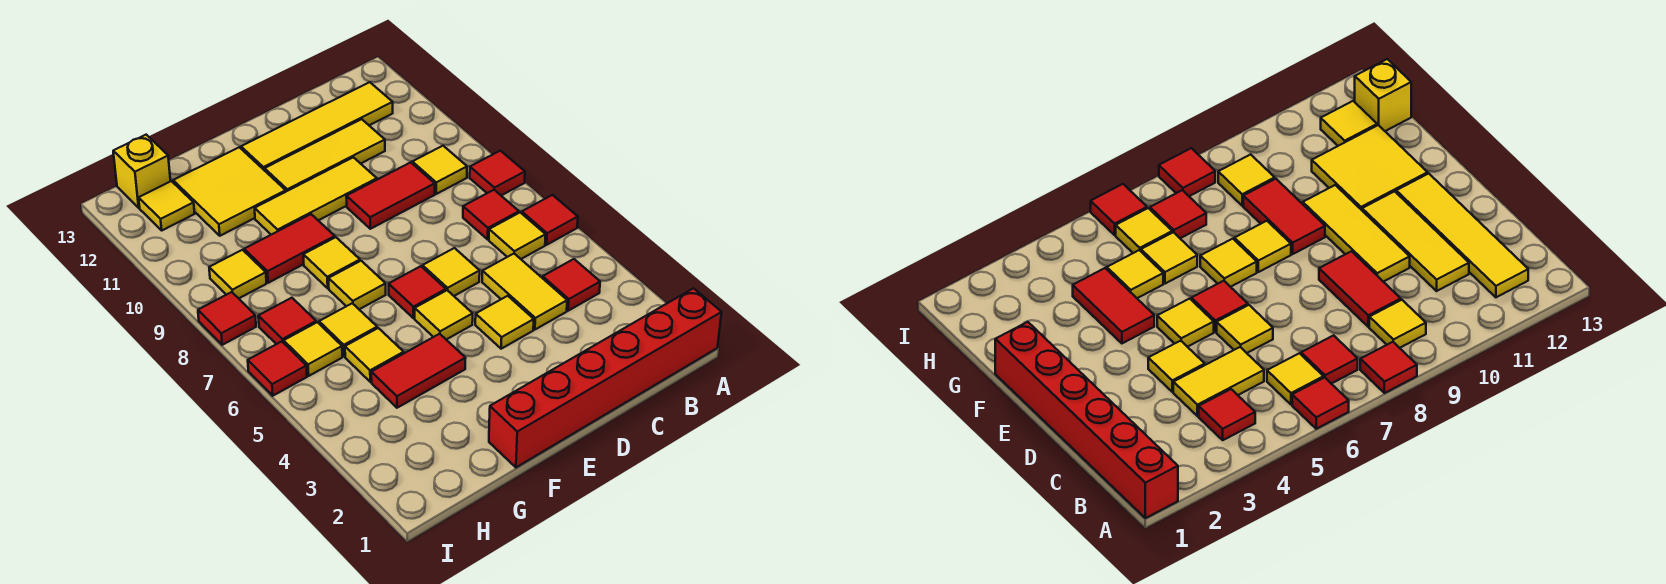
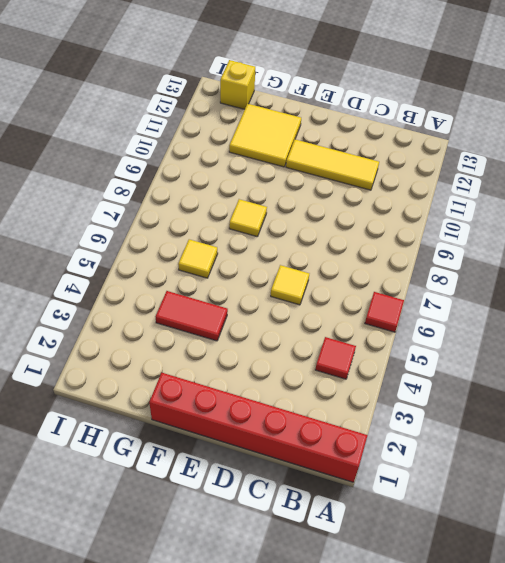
none -> red 1x1 tile [470,151,525,195]
none -> yellow 1x1 tile [489,212,546,259]
none -> red 1x1 tile [463,190,519,239]
none -> yellow 1x1 tile [412,146,467,194]

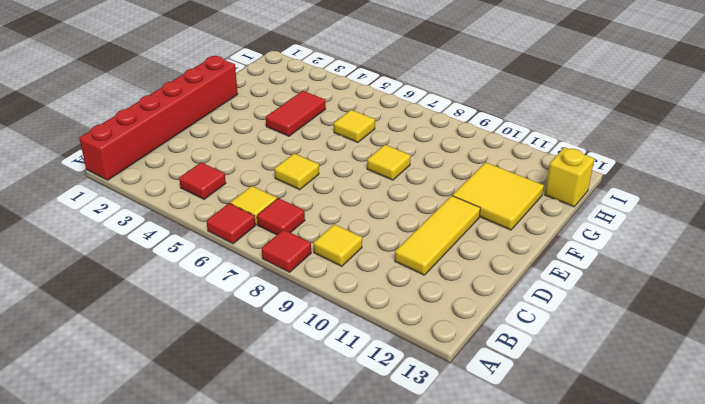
none -> yellow 1x4 tile [241,82,393,171]
none -> yellow 1x2 tile [482,254,567,329]
none -> red 1x2 tile [346,162,435,229]
none -> yellow 1x1 tile [475,296,534,349]

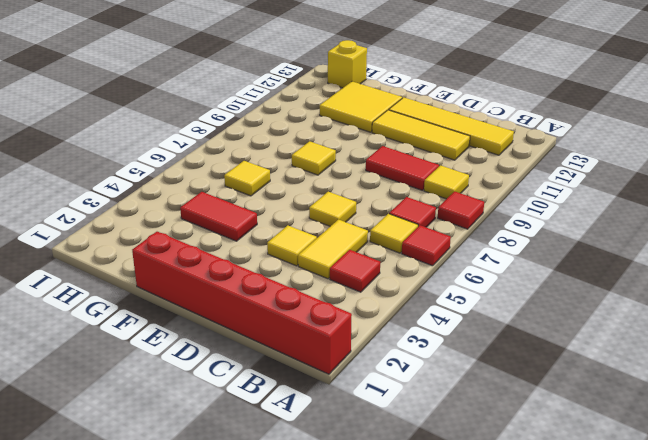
none -> yellow 1x3 tile [255,157,377,235]
none -> yellow 1x1 tile [415,290,473,340]
none -> red 1x1 tile [389,266,446,318]
none -> yellow 1x1 tile [329,261,386,309]

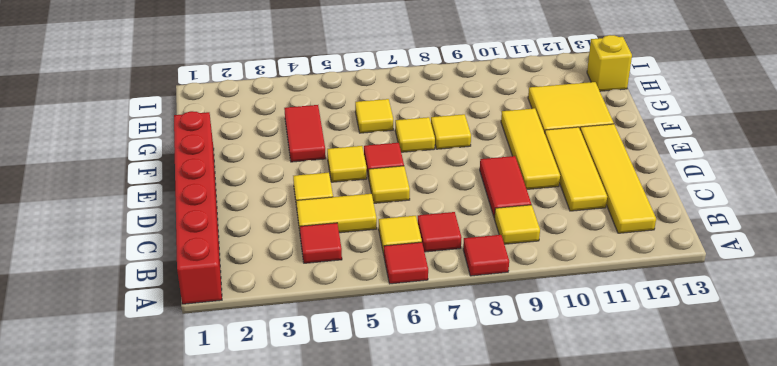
none -> red 1x2 tile [244,214,335,283]
none -> yellow 1x1 tile [345,328,404,382]
none -> yellow 1x1 tile [284,322,342,376]
none -> red 1x1 tile [258,298,316,344]

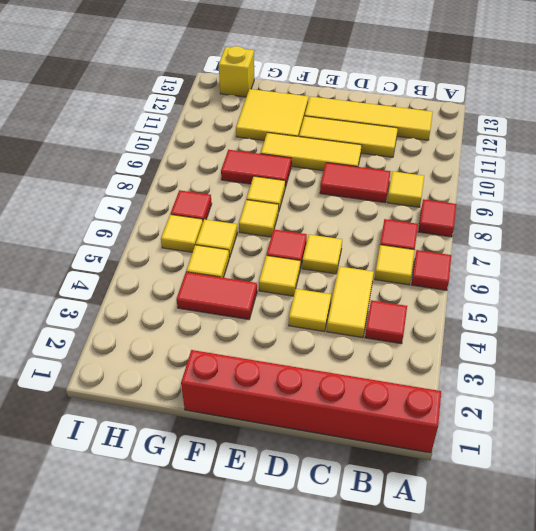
none -> yellow 1x1 tile [209,250,266,298]
none -> yellow 1x1 tile [139,181,195,230]
none -> red 1x1 tile [248,342,307,396]
none -> red 1x1 tile [198,292,256,345]

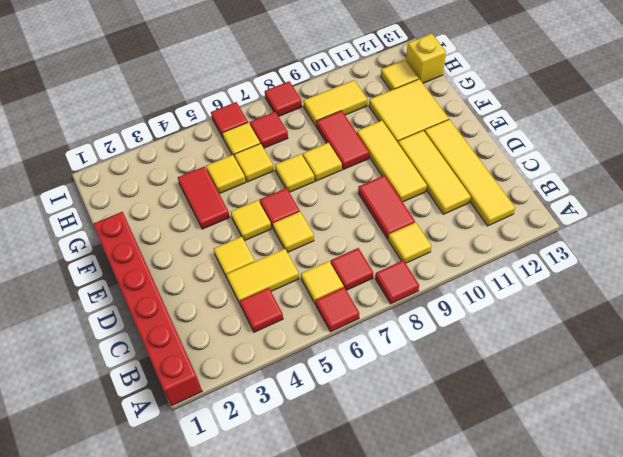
yellow 1x2 tile [303,80,367,127] -> yellow 1x1 tile [209,250,266,298]

